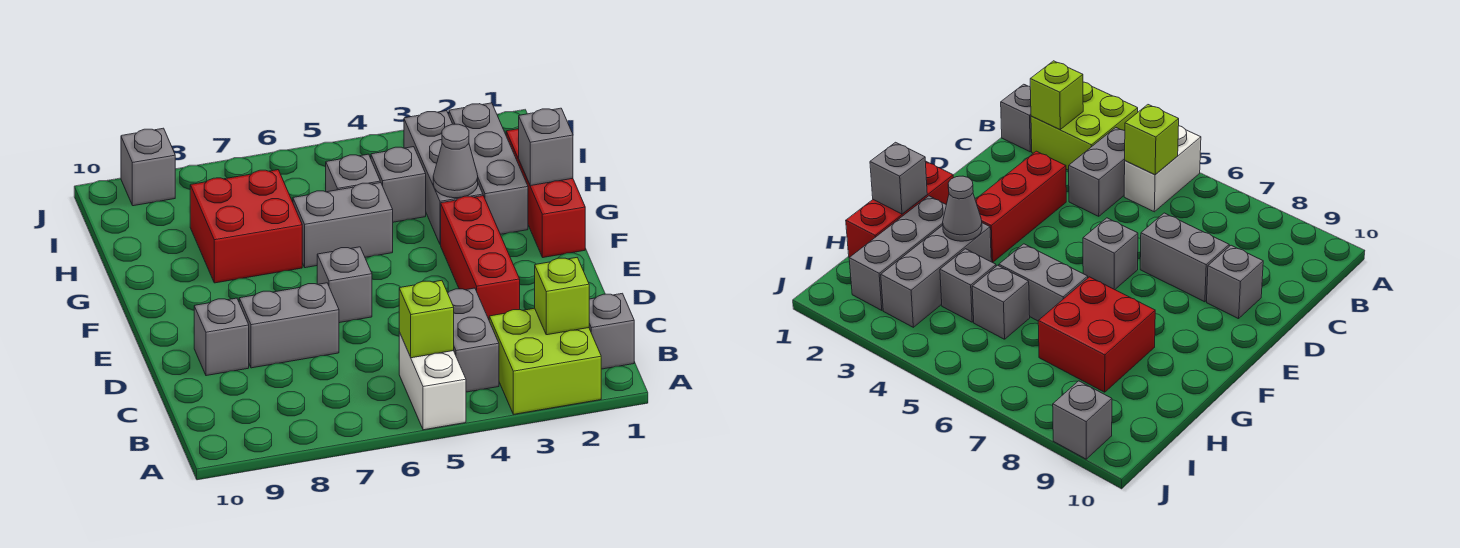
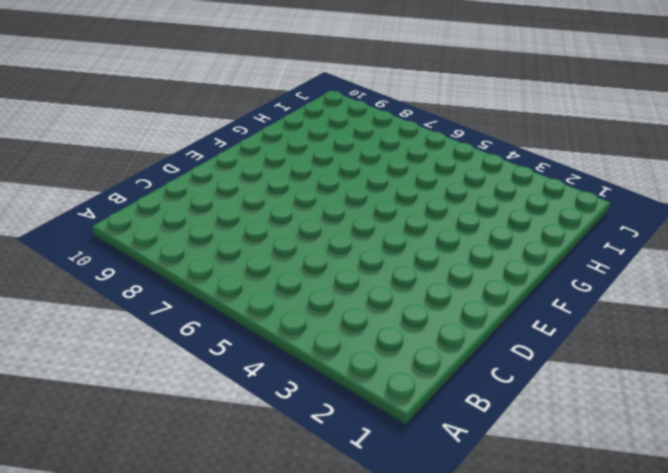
none -> lime 2x2 brick [489,308,601,414]
none -> white 1x2 brick [399,332,466,430]
none -> grey 1x1 brick [589,293,634,369]

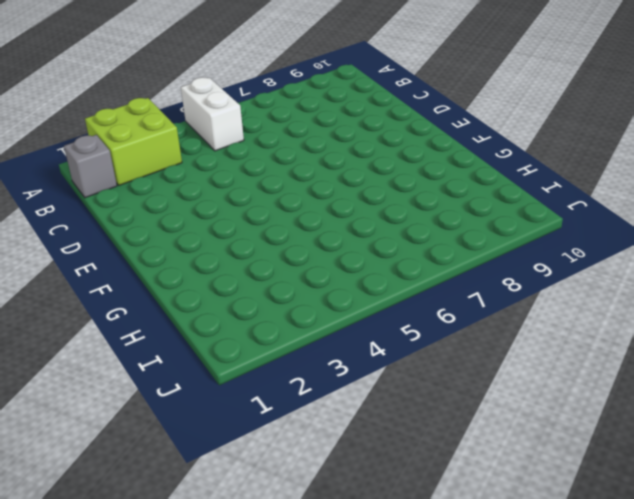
none -> grey 1x2 brick [448,288,499,392]
none -> red 1x3 brick [441,196,520,319]
none -> grey 1x2 brick [239,283,339,368]

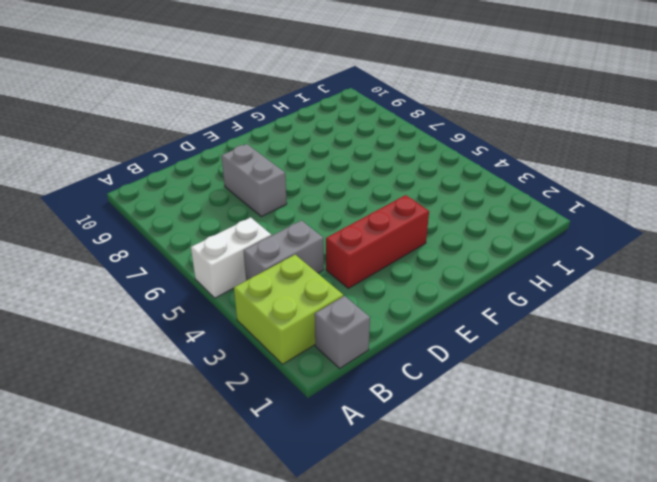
none -> grey 1x1 brick [194,298,249,376]
none -> grey 1x1 brick [317,247,372,323]
none -> red 1x3 brick [506,129,585,258]

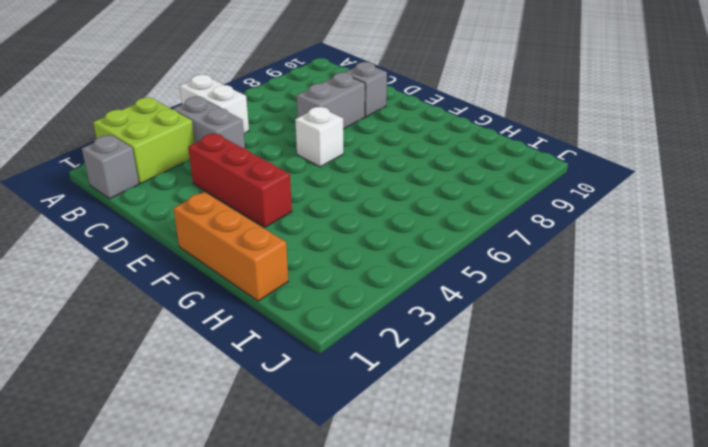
white 1x1 brick [295,107,344,167] -> grey 1x1 brick [317,247,372,323]
orange 1x3 brick [173,192,288,301] -> red 1x3 brick [506,129,585,258]
none -> grey 1x3 brick [449,103,528,234]
none -> grey 1x3 brick [404,111,483,245]
none -> grey 1x2 brick [293,183,393,268]

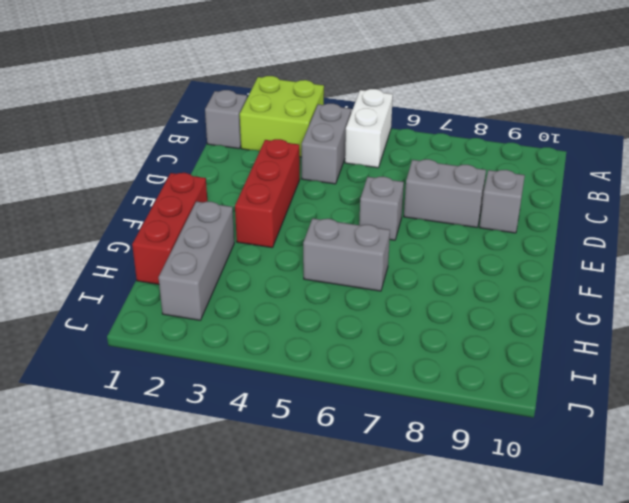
none -> grey 1x3 brick [404,111,483,245]
none -> red 2x2 brick [190,170,302,283]
none -> grey 1x1 brick [371,147,426,222]

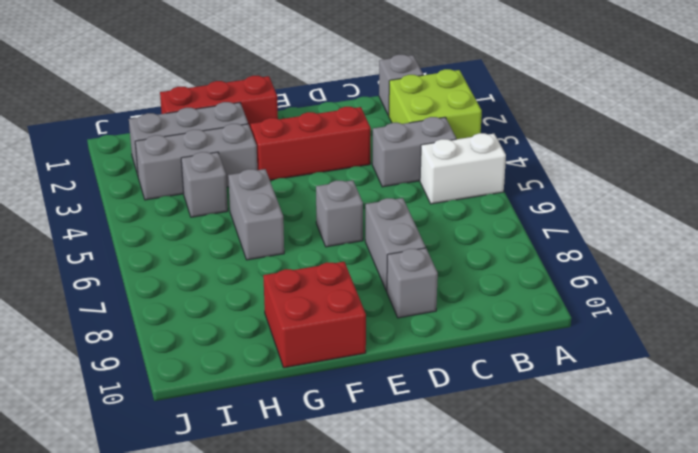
red 2x2 brick [263,262,366,368] -> red 2x2 brick moved to [190,170,302,283]
none -> grey 1x1 brick [326,154,380,192]
none -> grey 1x1 brick [121,128,175,206]
none -> lime 1x1 brick [535,258,589,335]

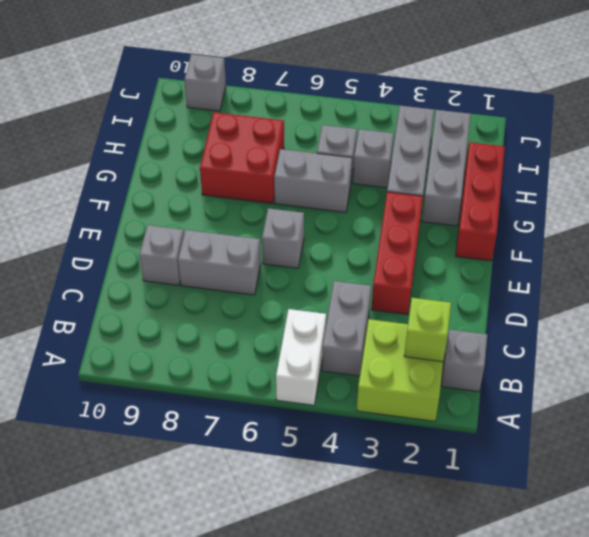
none -> lime 1x1 brick [399,280,454,358]
none -> grey 1x1 brick [519,108,573,186]
none -> grey 1x1 cone [433,124,478,198]

